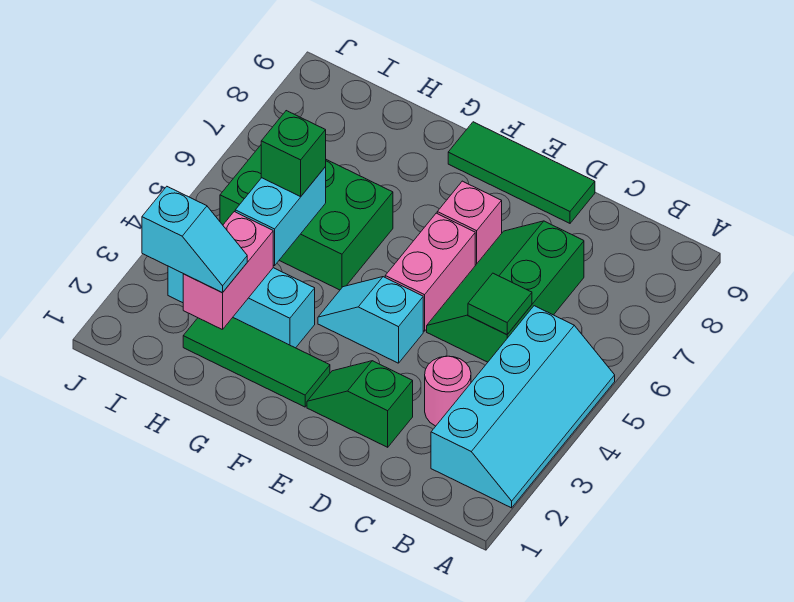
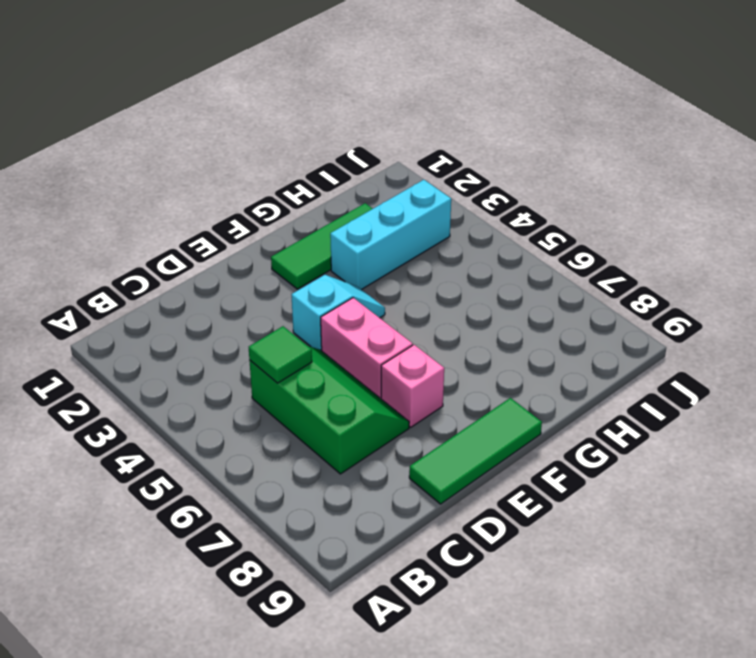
none -> cyan 2x4 slope [431,306,615,508]
none -> pink 1x1 round brick [425,356,471,426]
none -> green 1x2 slope [307,361,413,447]

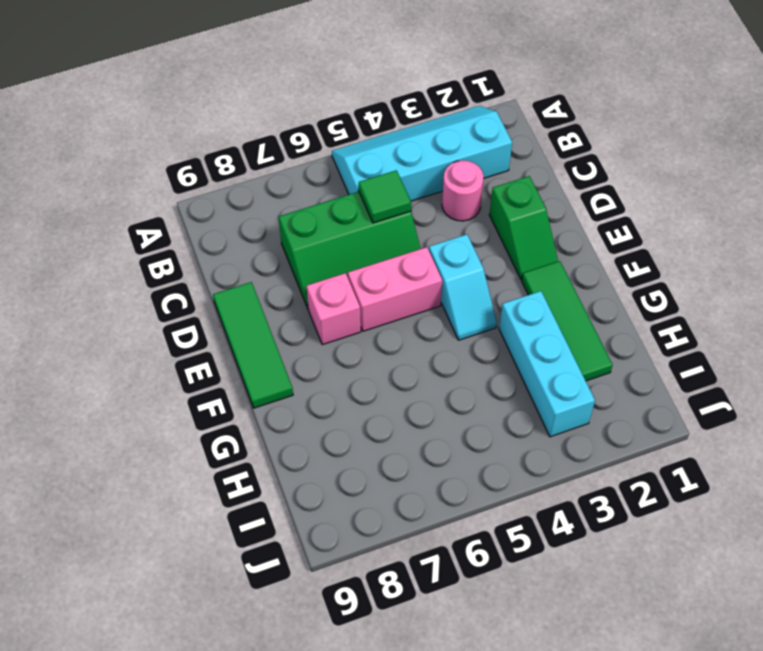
none -> green 2x3 brick [220,145,393,290]
none -> pink 1x2 brick [183,212,273,330]
none -> cyan 1x2 brick [235,167,326,266]

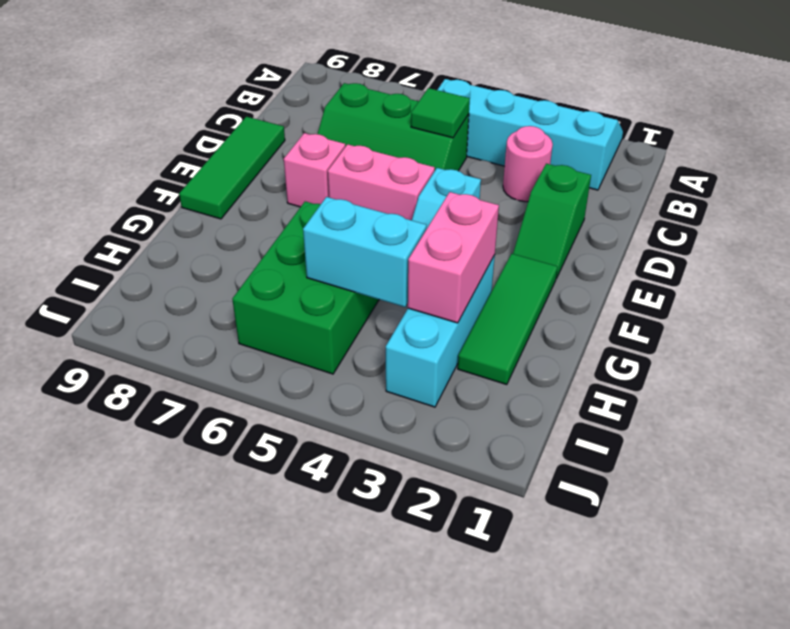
pink 1x2 brick [408,192,499,323] -> pink 1x2 brick turned to [183,212,273,330]
none -> cyan 1x2 slope [142,187,247,293]
none -> green 1x1 brick [261,111,326,197]

